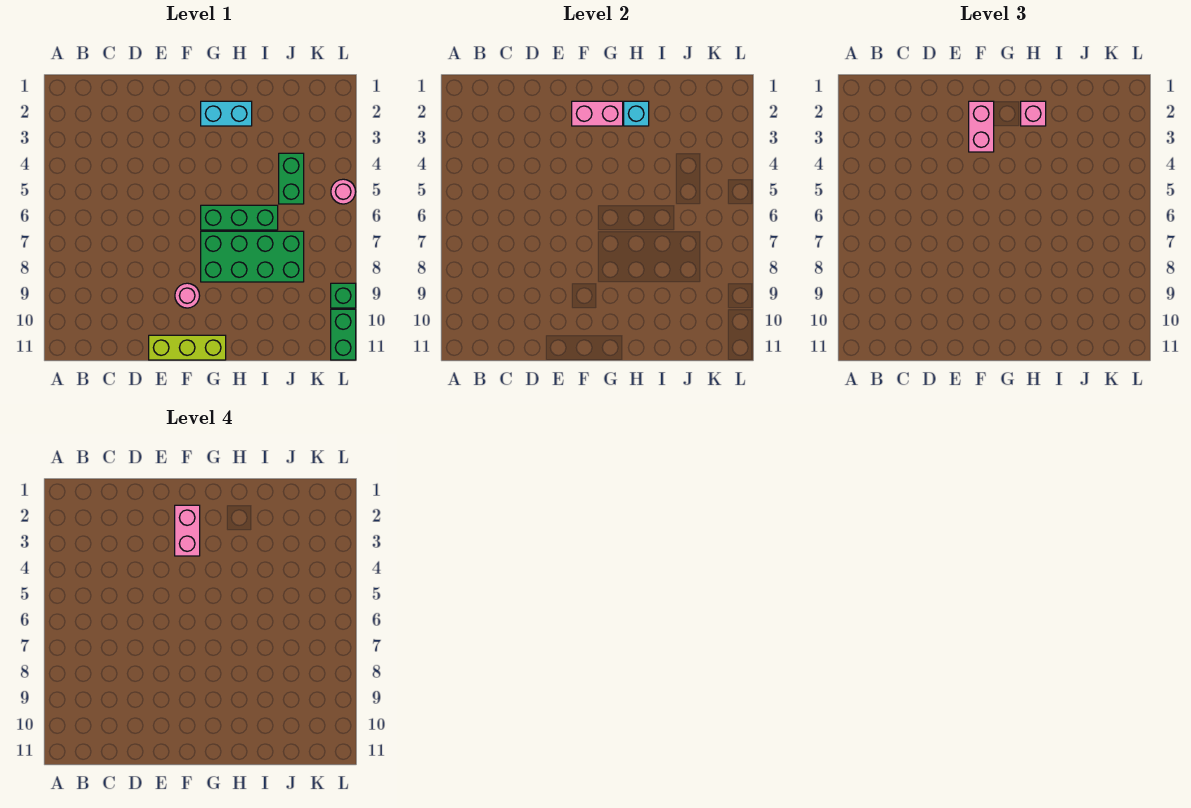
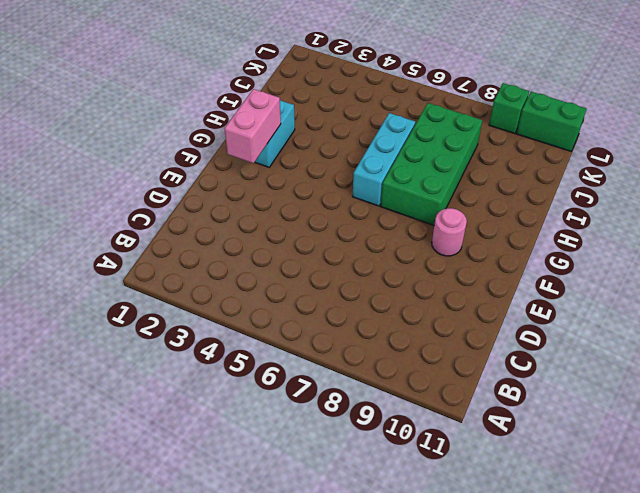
cyan 1x3 brick [353,113,415,206] -> green 1x3 brick [201,205,278,230]
none -> lime 1x3 brick [149,335,226,360]
none -> green 1x2 brick [279,153,304,204]
none -> pink 1x1 round brick [331,179,356,204]

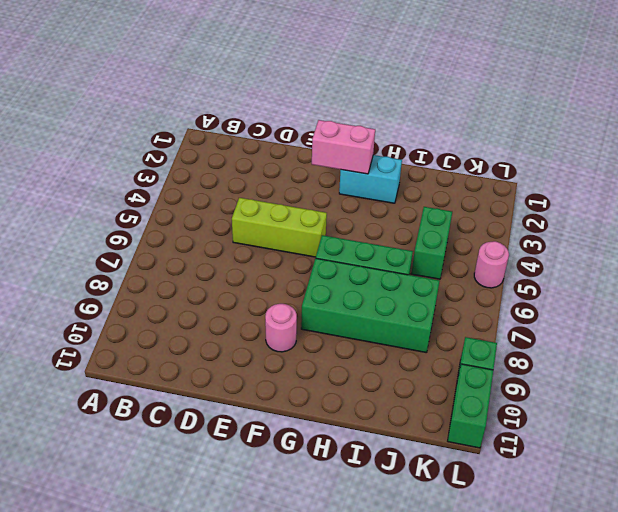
lime 1x3 brick [232,198,327,257] -> lime 1x3 brick moved to [149,335,226,360]
none -> cyan 1x1 brick [624,101,649,126]
none -> pink 1x2 brick [969,101,994,152]
none -> pink 1x1 brick [1021,101,1046,126]

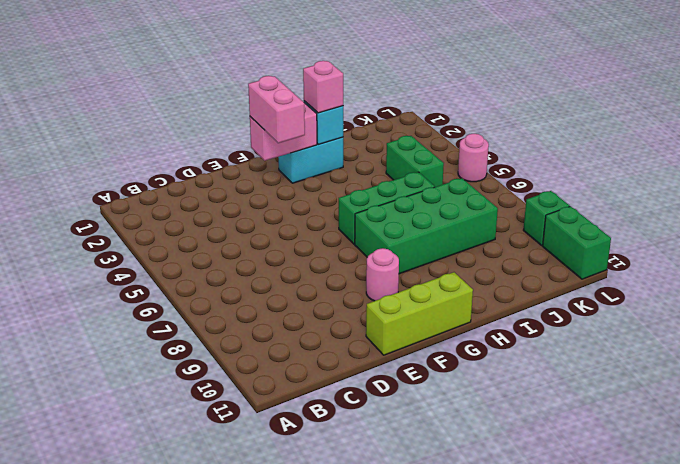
none -> pink 1x2 brick [175,505,200,556]

